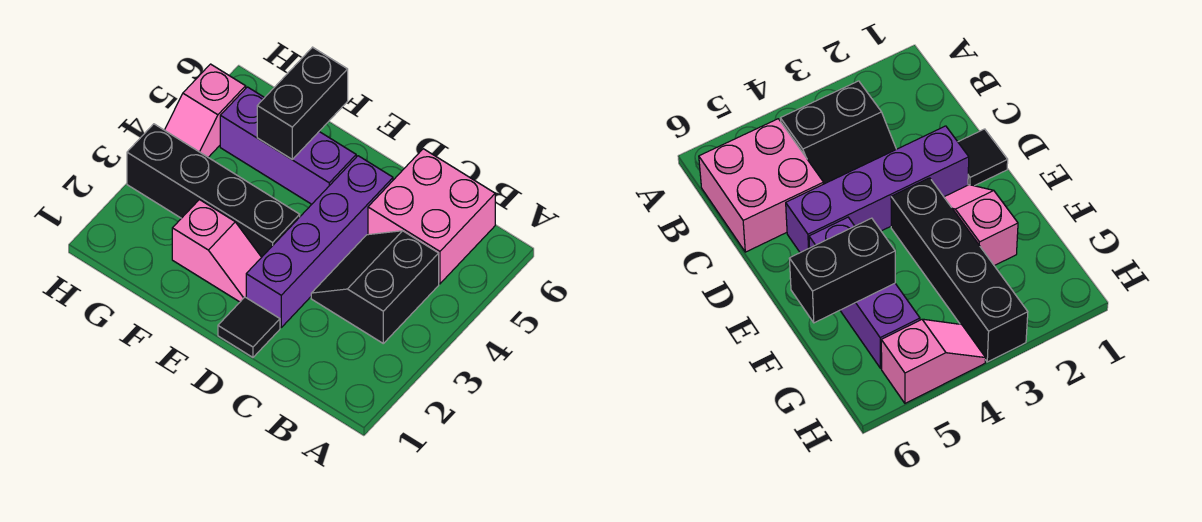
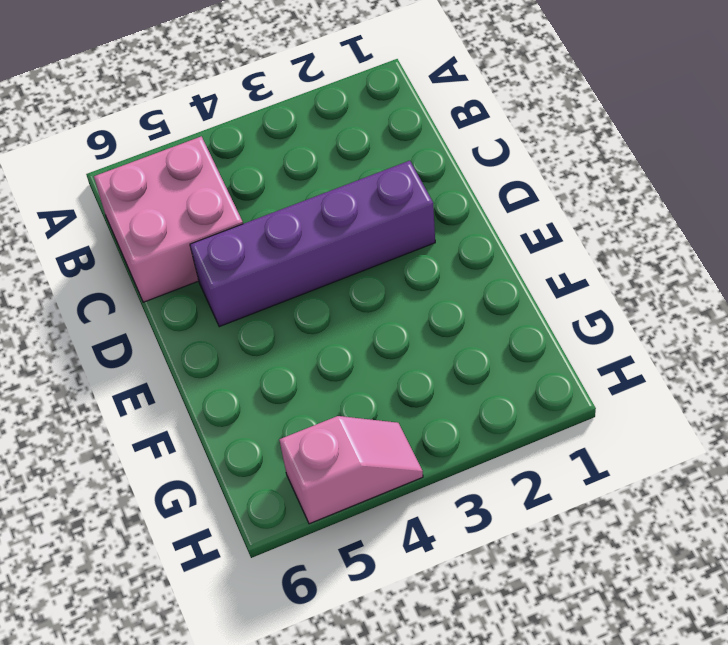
none -> black 2x2 slope [311,231,439,343]
none -> black 1x1 tile [218,297,280,357]

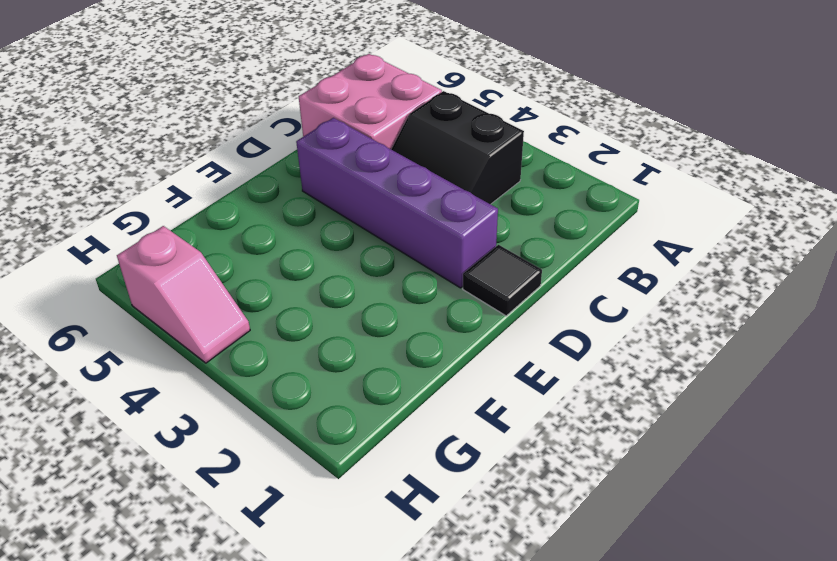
none -> pink 1x2 slope [172,200,262,302]
none -> black 1x4 brick [127,124,300,257]

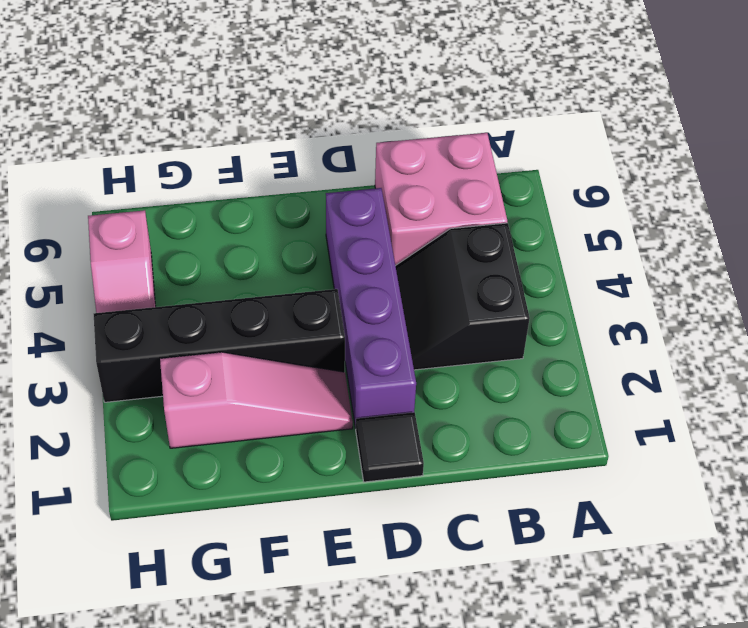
pink 1x3 slope [160,352,353,448] -> pink 1x2 slope [172,200,262,302]
none -> purple 1x3 brick [220,87,356,204]
none -> black 1x2 brick [257,47,348,159]

